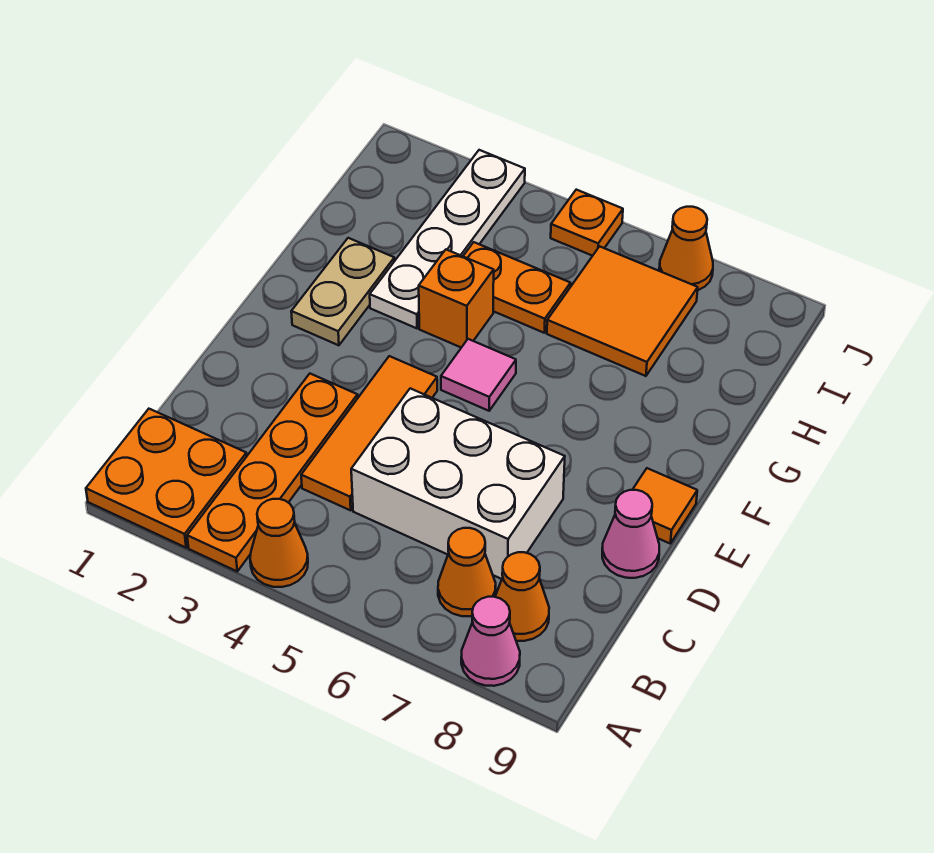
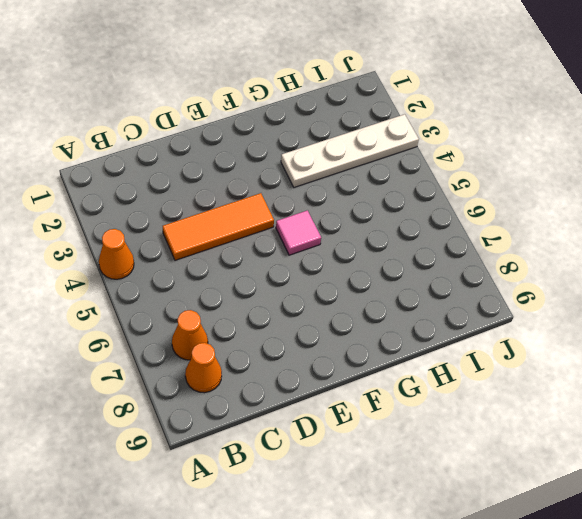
none -> orange 2x2 plate [86,409,247,548]
none -> orange 1x4 plate [187,374,358,571]
none -> pink 1x1 cone [461,597,520,686]

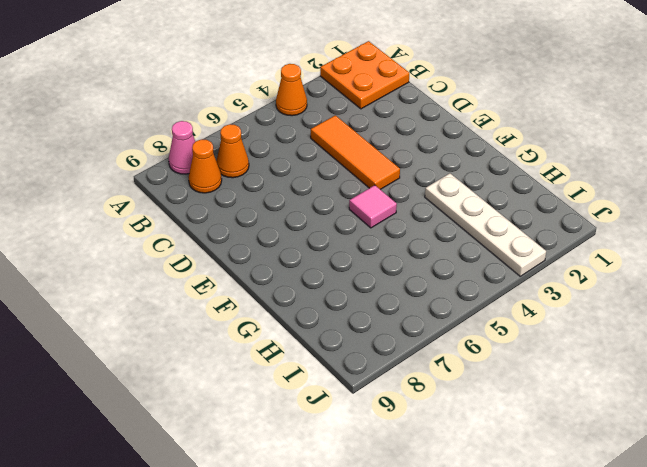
none -> orange 1x4 plate [187,374,358,571]
none -> white 2x3 brick [351,388,565,579]
none -> pink 1x1 cone [602,490,659,578]

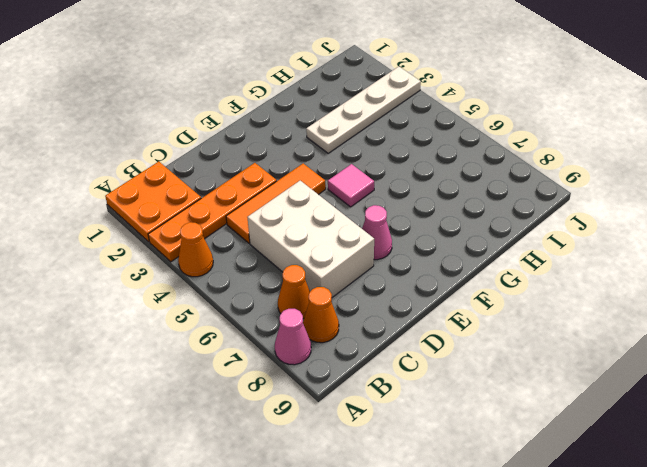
pink 1x1 cone [362,205,392,260] -> pink 1x1 cone moved to [602,490,659,578]
none -> orange 1x1 tile [633,468,697,543]
none -> tan 1x2 plate [291,238,394,345]
none -> orange 1x1 brick [419,250,494,348]

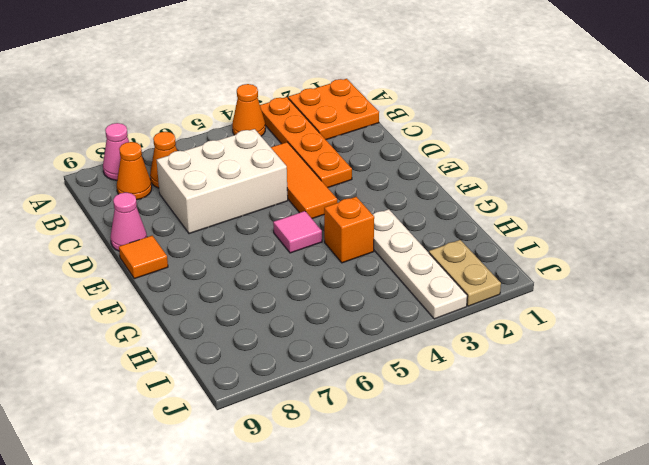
tan 1x2 plate [429,240,501,306] -> tan 1x2 plate moved to [291,238,394,345]
none -> orange 1x2 plate [463,242,571,333]
none -> orange 2x2 tile [547,246,698,376]
none -> orange 1x1 plate [551,190,623,256]

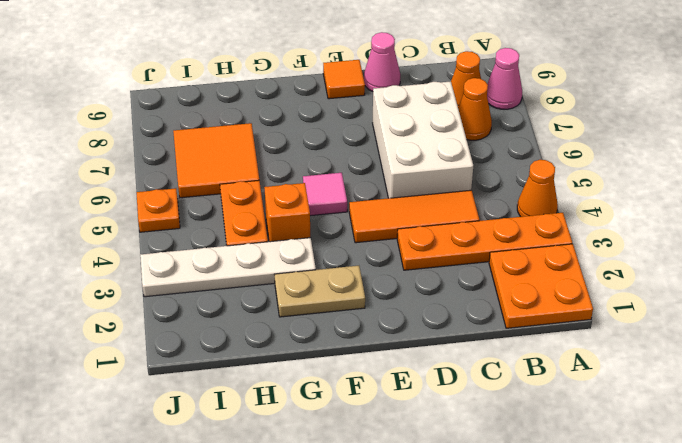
none -> orange 1x1 cone [659,207,713,290]

